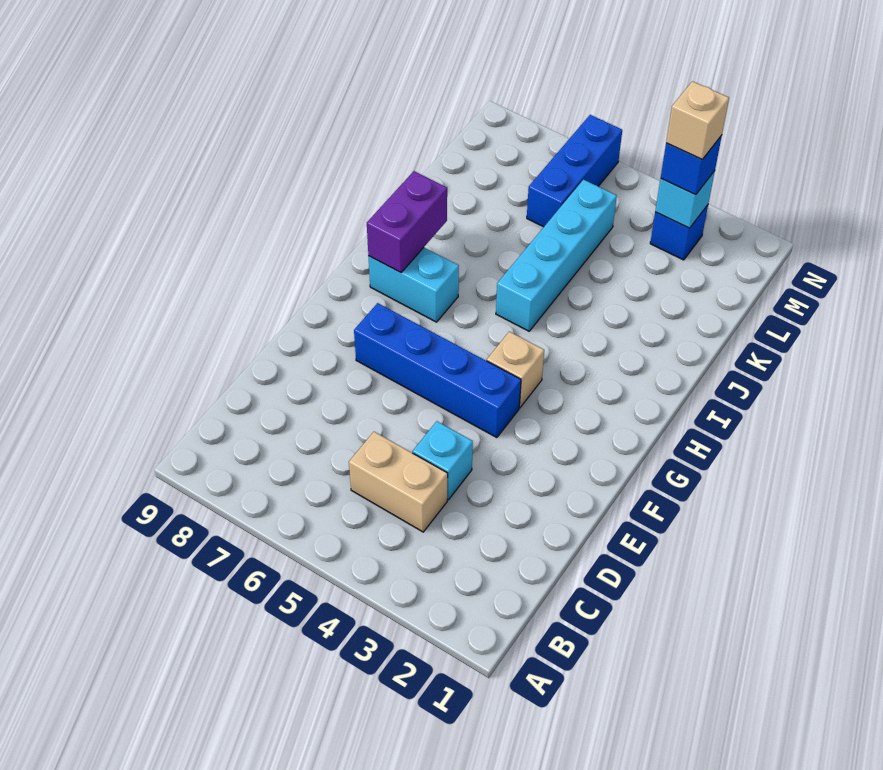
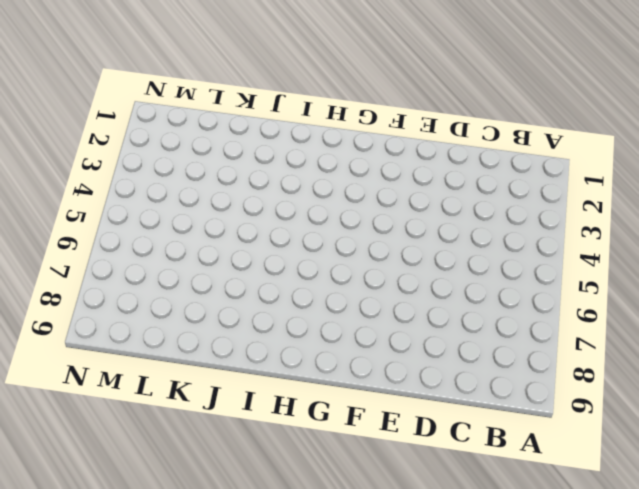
none -> tan 1x2 brick [349,432,448,532]
none -> cyan 1x1 brick [413,421,473,500]
none -> blue 1x4 brick [354,303,521,438]

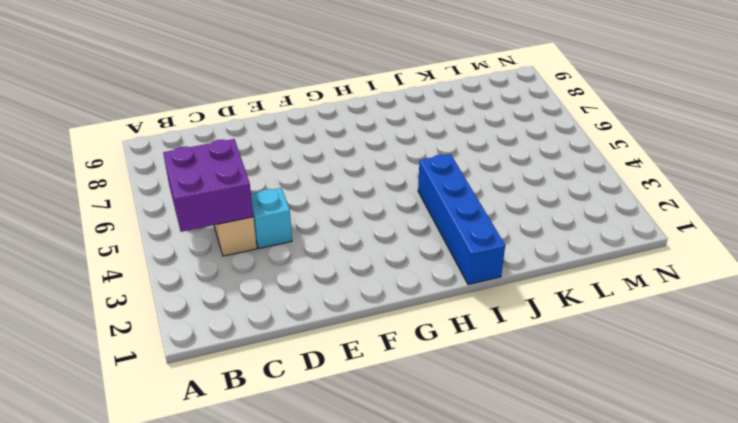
purple 2x2 brick [163,139,253,232] -> none
blue 1x4 brick [418,154,505,285] -> blue 1x4 brick moved to [354,303,521,438]
none -> tan 1x1 brick [487,332,544,407]
none -> cyan 1x2 brick [368,248,459,322]
none -> cyan 1x4 brick [496,180,617,331]

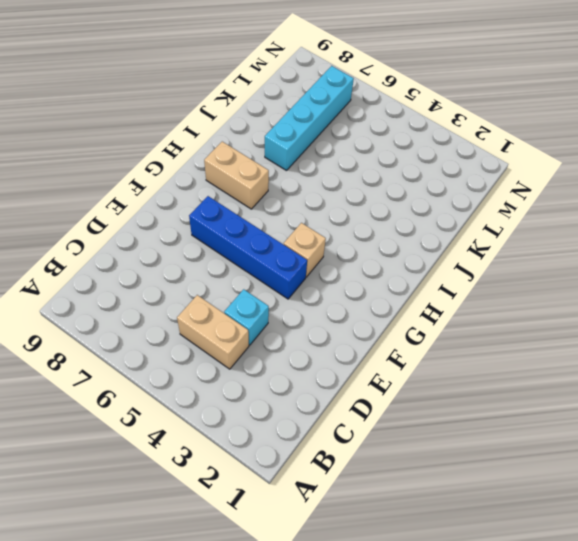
tan 1x2 brick [204,142,269,209] -> cyan 1x2 brick [368,248,459,322]
cyan 1x4 brick [265,66,354,171] -> cyan 1x4 brick moved to [496,180,617,331]
none -> blue 1x3 brick [527,115,622,227]
none -> blue 1x1 brick [650,205,708,260]
none -> purple 1x2 brick [367,171,447,272]

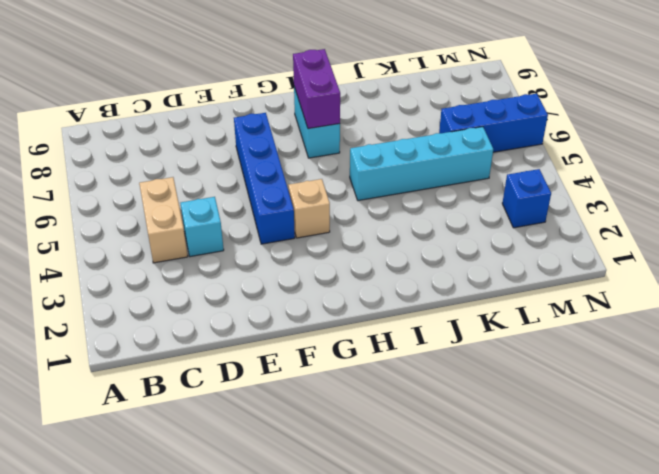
purple 1x2 brick [293,49,340,129] -> purple 1x2 brick turned to [367,171,447,272]
none -> cyan 1x1 brick [655,171,715,228]
none -> blue 1x1 brick [661,135,722,195]
none -> tan 1x1 brick [666,81,729,159]

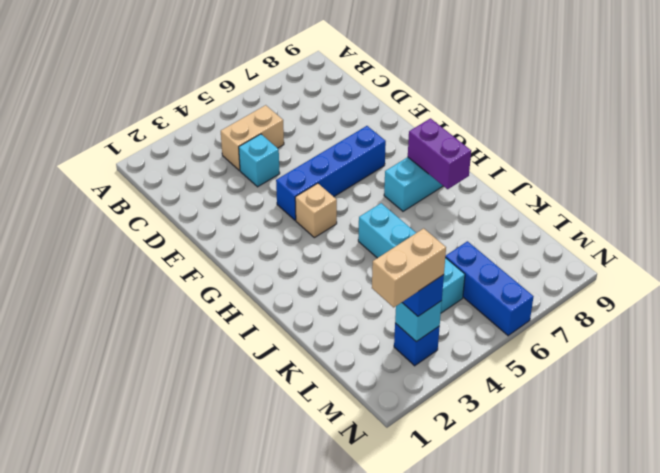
tan 1x2 brick [372,228,446,307] -> tan 1x1 brick [666,81,729,159]

